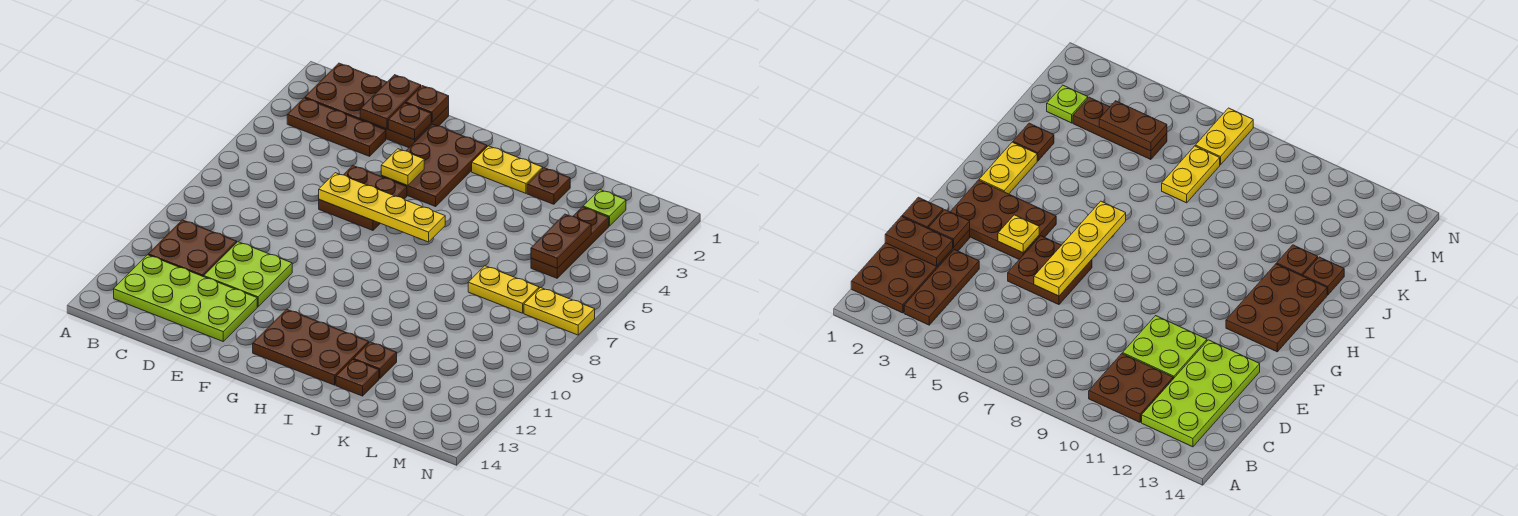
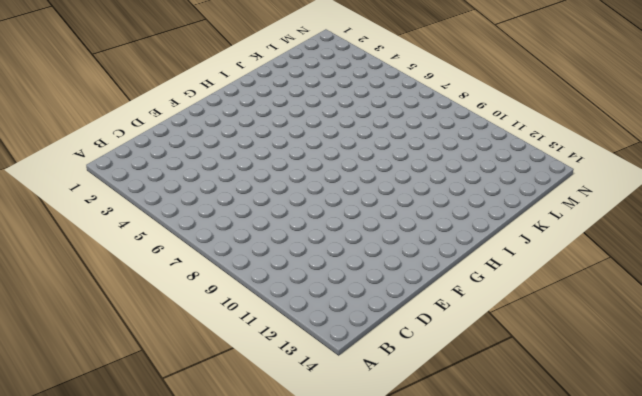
none -> brown 2x4 plate [305,63,449,148]
none -> brown 1x3 plate [287,98,386,156]
none -> brown 2x2 plate [148,220,237,277]

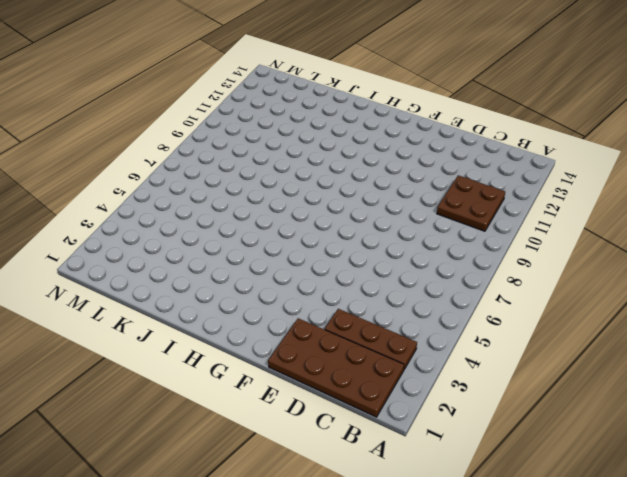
none -> lime 2x4 plate [114,255,257,341]
none -> lime 2x2 plate [204,242,292,307]
none -> brown 2x2 plate [319,166,407,230]

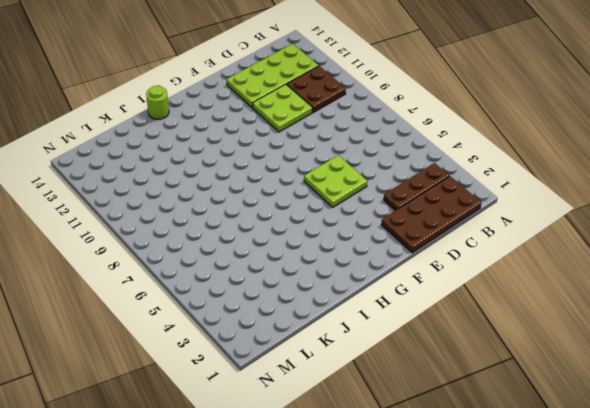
lime 2x2 plate [304,155,367,207] -> brown 2x2 plate [319,166,407,230]
lime 1x1 round brick [146,86,169,119] -> none
none -> brown 2x3 plate [381,124,487,207]
none -> brown 2x3 plate [253,309,369,385]
none -> yellow 1x2 plate [472,146,543,193]

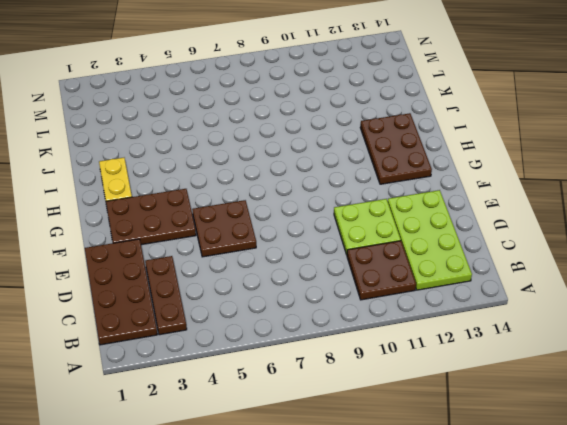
none -> brown 1x1 plate [527,168,570,204]
none -> brown 1x1 plate [353,342,397,379]
none -> brown 1x1 plate [336,360,379,396]

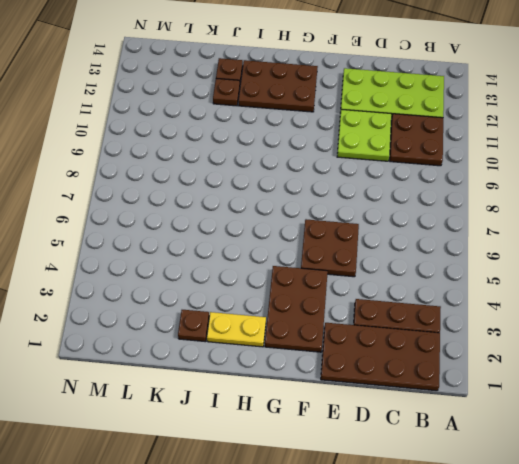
none -> yellow 1x2 plate [468,266,539,313]
none -> lime 1x1 plate [583,190,626,226]
none -> brown 1x3 plate [531,207,609,278]

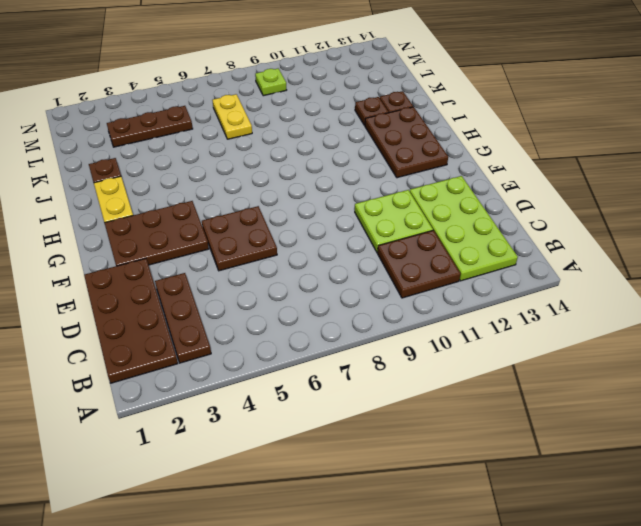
lime 1x1 plate [255,68,286,96] -> lime 1x1 plate moved to [583,190,626,226]
none -> yellow 1x2 plate [524,287,595,335]
none -> brown 1x2 plate [360,75,421,129]
none -> brown 1x1 plate [406,86,449,122]

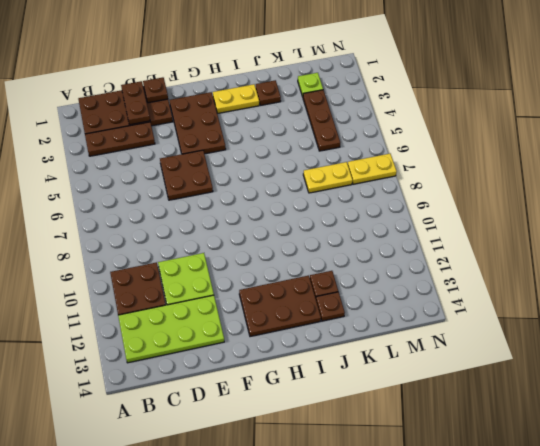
none -> brown 1x1 plate [388,103,431,140]
none -> yellow 1x4 plate [319,173,445,242]
none -> yellow 1x1 plate [381,149,424,186]

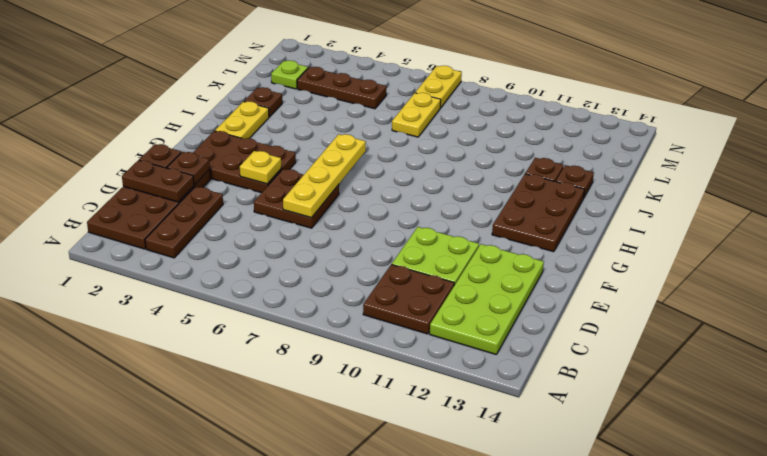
none -> brown 1x2 plate [531,214,591,268]

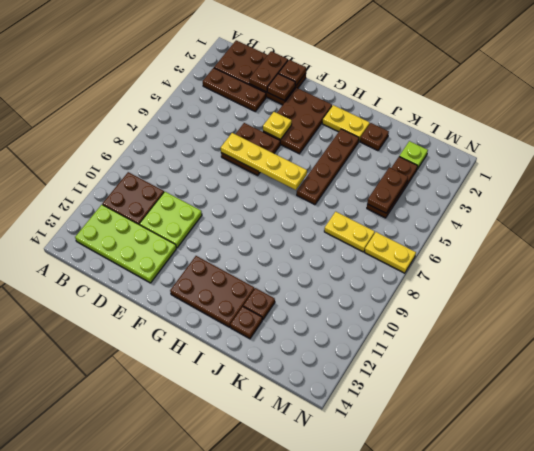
brown 1x4 plate [297,129,359,205] -> none

